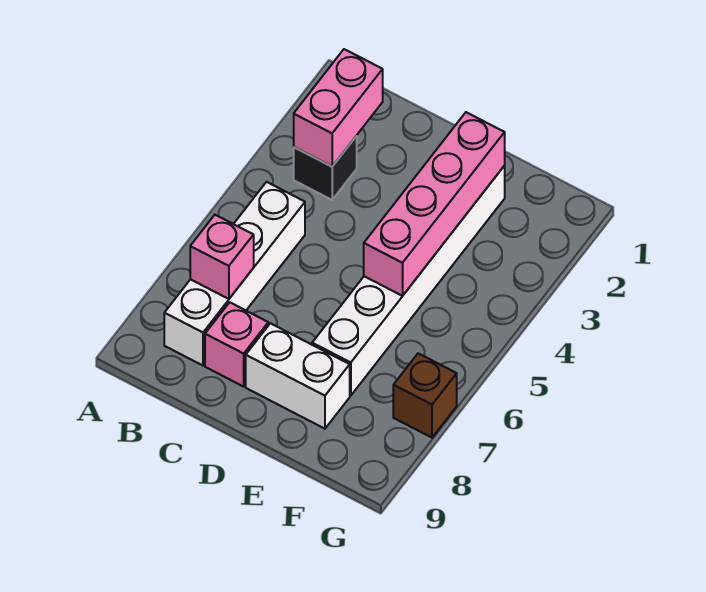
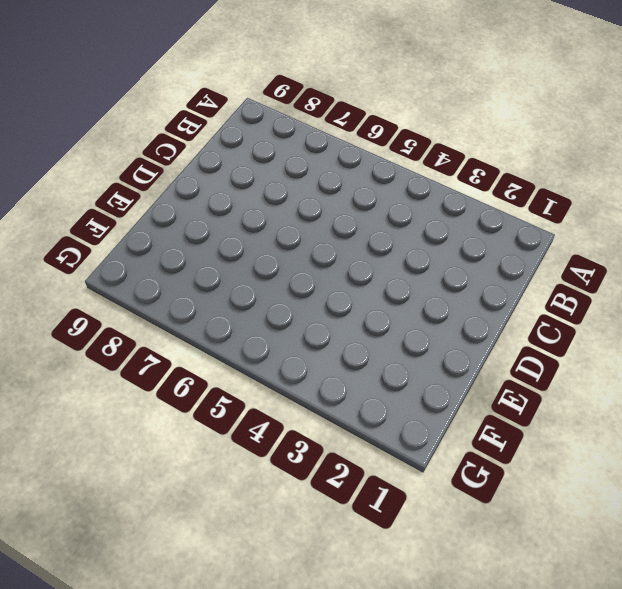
none -> black 1x1 brick [294,136,357,200]
none -> white 1x4 brick [164,182,305,366]

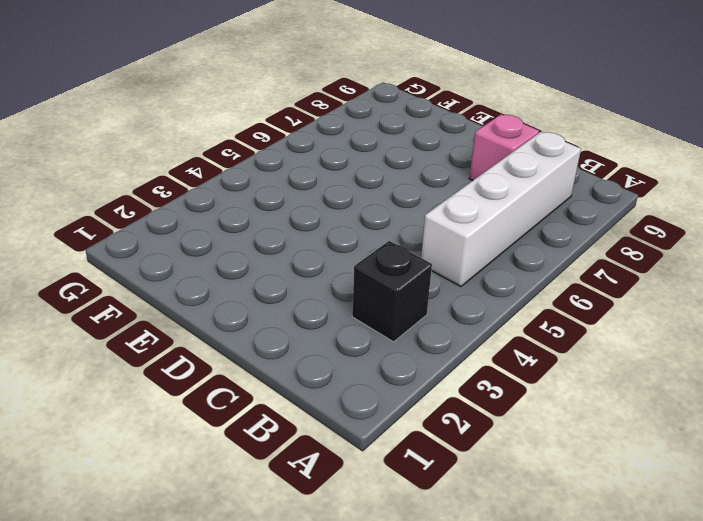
none -> white 1x2 brick [246,323,350,429]
none -> white 1x6 brick [312,166,505,396]

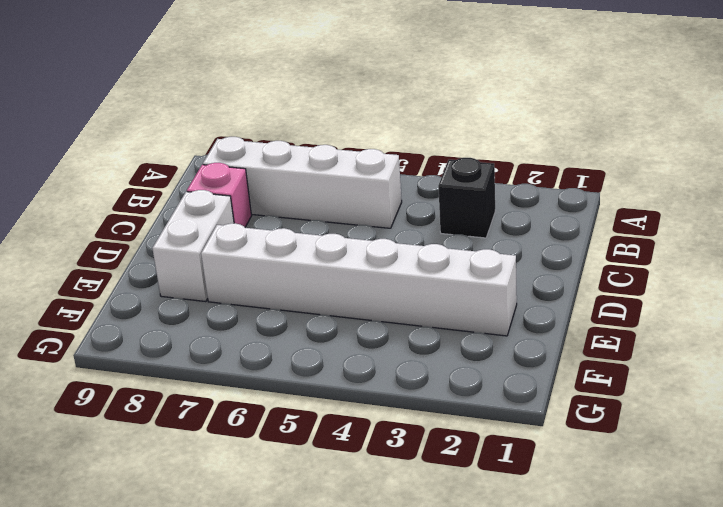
none -> brown 1x1 brick [393,353,457,438]
none -> pink 1x2 brick [294,49,383,167]

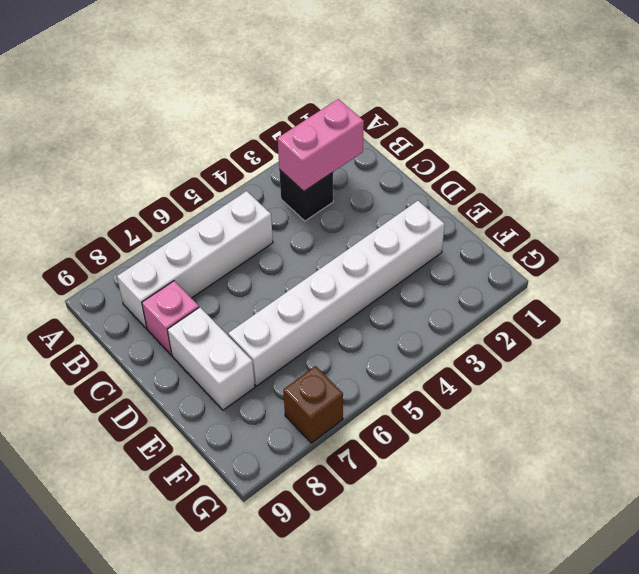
none -> pink 1x1 brick [190,215,254,299]
none -> pink 1x4 brick [364,112,505,296]

